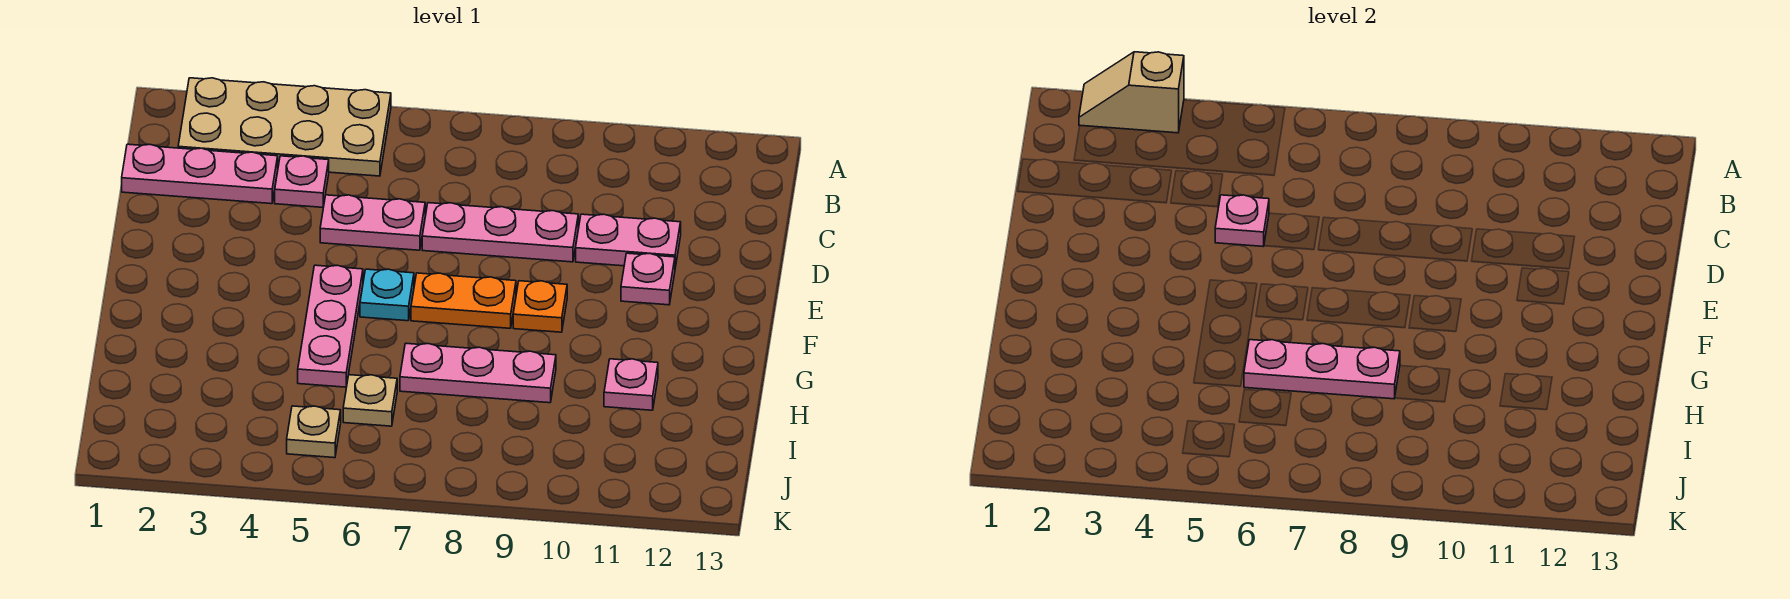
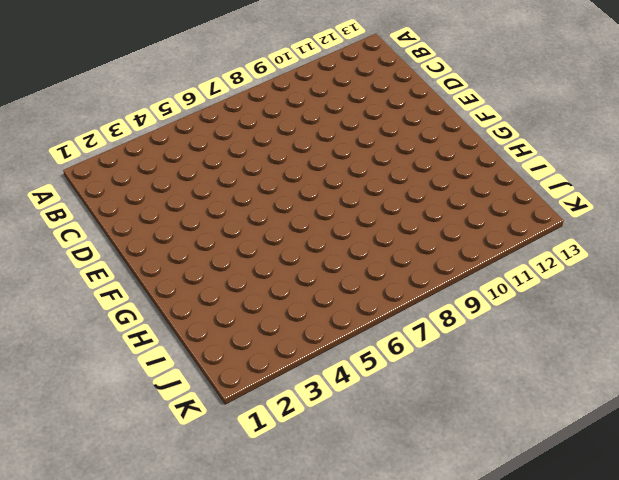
none -> tan 2x4 plate [178,78,391,176]
none -> pink 1x3 plate [122,144,278,204]
none -> pink 1x1 plate [275,156,329,207]

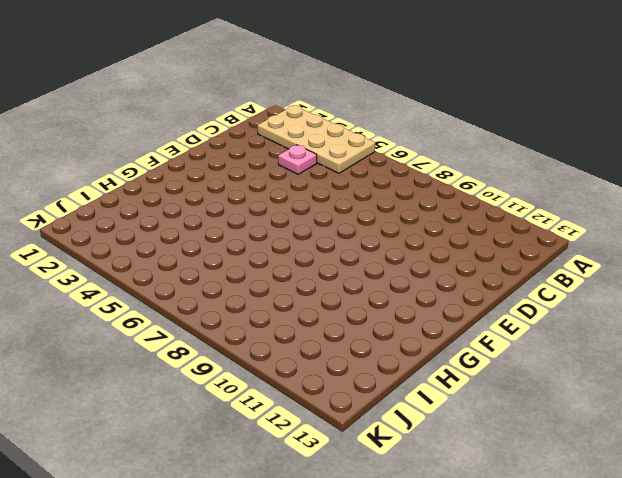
none -> pink 1x3 plate [122,144,278,204]
none -> pink 1x2 plate [320,195,425,250]
none -> pink 1x3 plate [422,203,578,262]

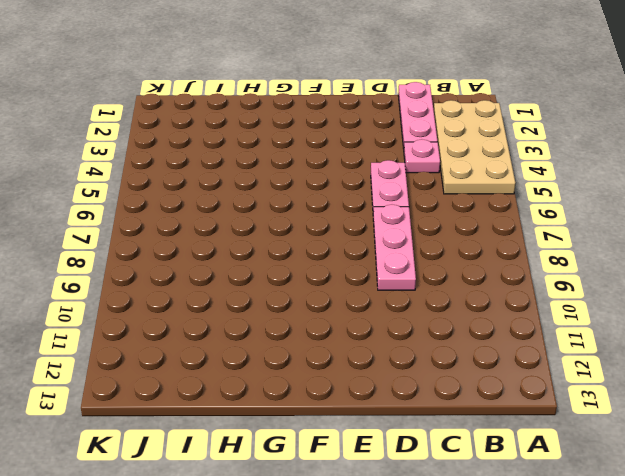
none -> pink 1x2 plate [576,214,681,267]
none -> pink 1x1 plate [621,253,675,305]
none -> pink 1x3 plate [298,265,363,387]

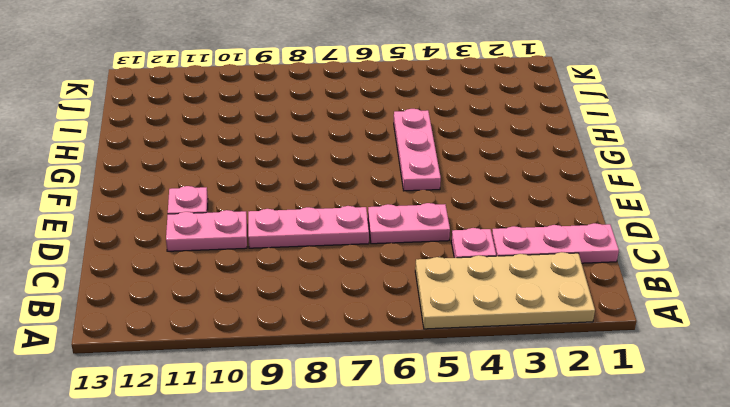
none -> cyan 1x1 plate [360,269,414,321]
none -> orange 1x2 plate [411,273,516,328]
none -> orange 1x1 plate [513,281,567,332]

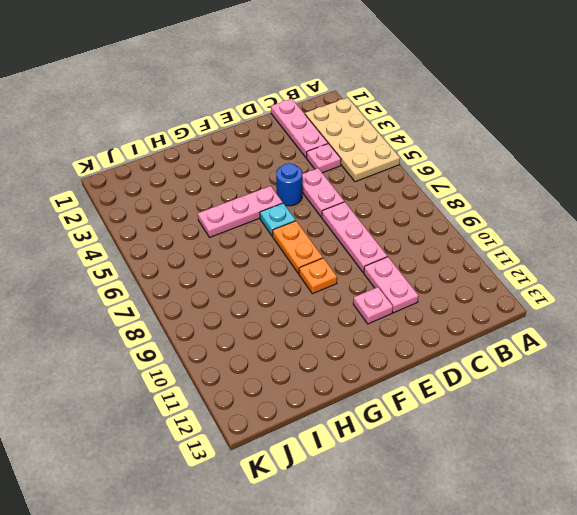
blue 1x1 round brick [276,163,302,206] -> none
none -> pink 1x3 plate [400,343,556,403]
none -> pink 1x1 plate [604,359,658,410]
none -> tan 1x1 plate [343,375,397,426]

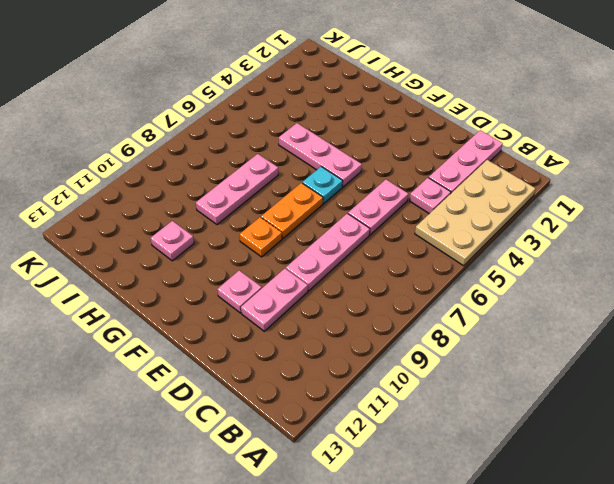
none -> tan 1x1 plate [343,375,397,426]
none -> tan 1x1 plate [287,406,341,458]
none -> tan 1x2 slope [1079,52,1184,133]

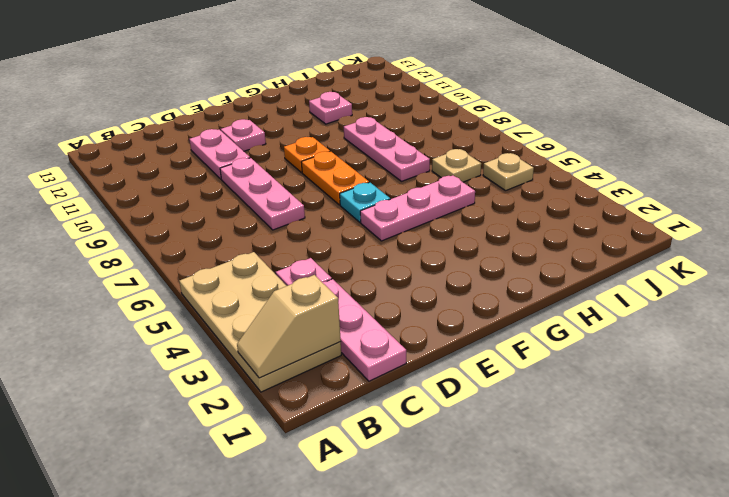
tan 1x2 slope [237,275,341,378] -> tan 1x2 slope turned to [1079,52,1184,133]
none -> pink 1x2 plate [320,195,425,250]
none -> pink 1x1 plate [1215,195,1269,247]
none -> pink 1x3 plate [1244,340,1400,399]

